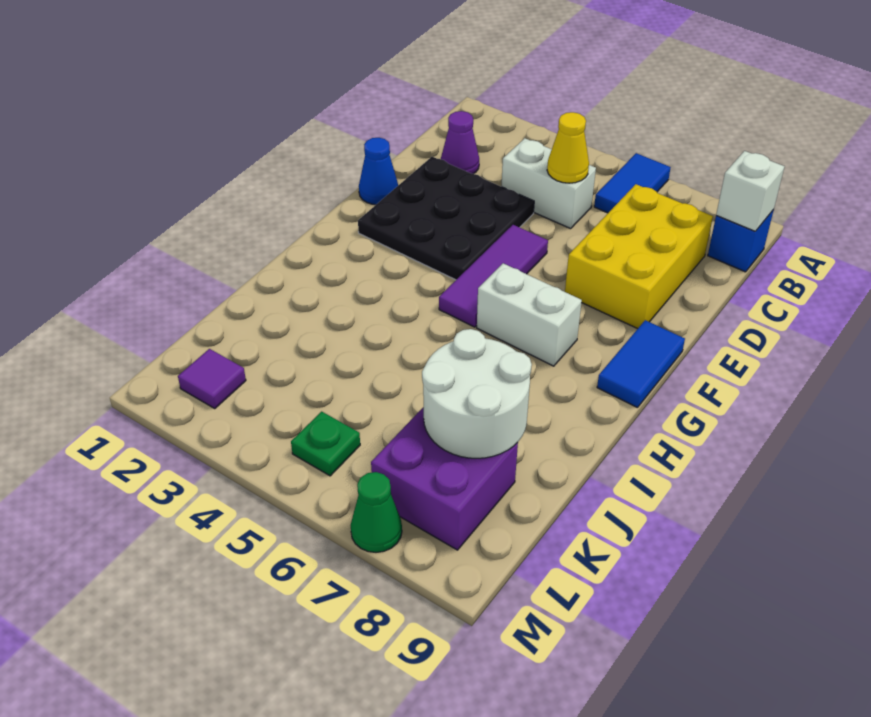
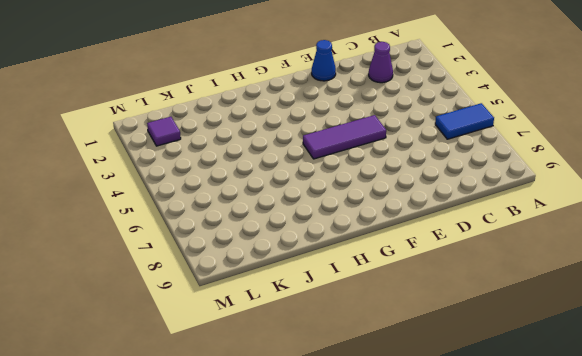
none -> blue 1x1 brick [708,210,774,272]
none -> white 1x2 brick [502,138,596,229]
none -> yellow 2x3 brick [565,184,713,329]

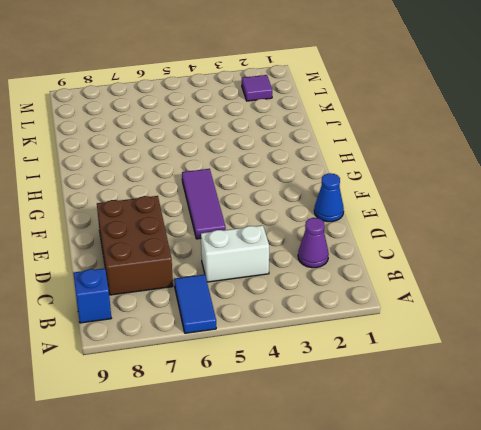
brown 2x3 brick [97,196,173,295] -> yellow 2x3 brick [565,184,713,329]
none -> black 3x3 plate [358,157,534,280]
none -> blue 1x2 tile [597,320,685,408]
none -> white 1x2 brick [477,263,582,366]

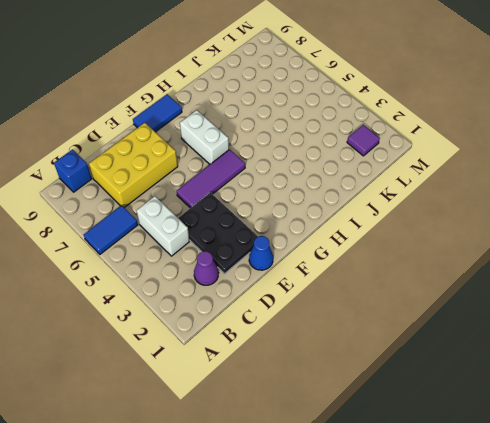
black 2x3 plate [178,192,258,274] -> black 3x3 plate [358,157,534,280]
none -> purple 2x2 brick [371,407,518,550]
none -> green 1x1 plate [291,412,360,476]
none -> green 1x1 cone [351,472,402,552]

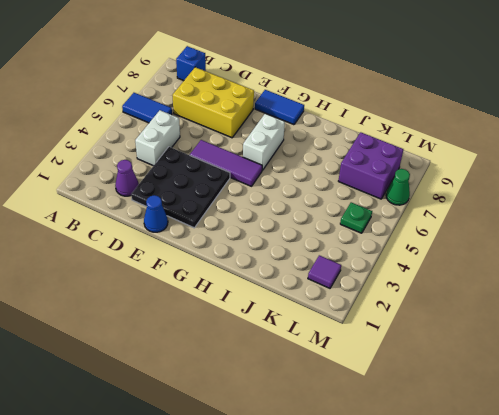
none -> white 1x1 brick [716,151,784,231]
none -> yellow 1x1 cone [547,112,589,183]
none -> white 2x2 round brick [422,329,532,458]

